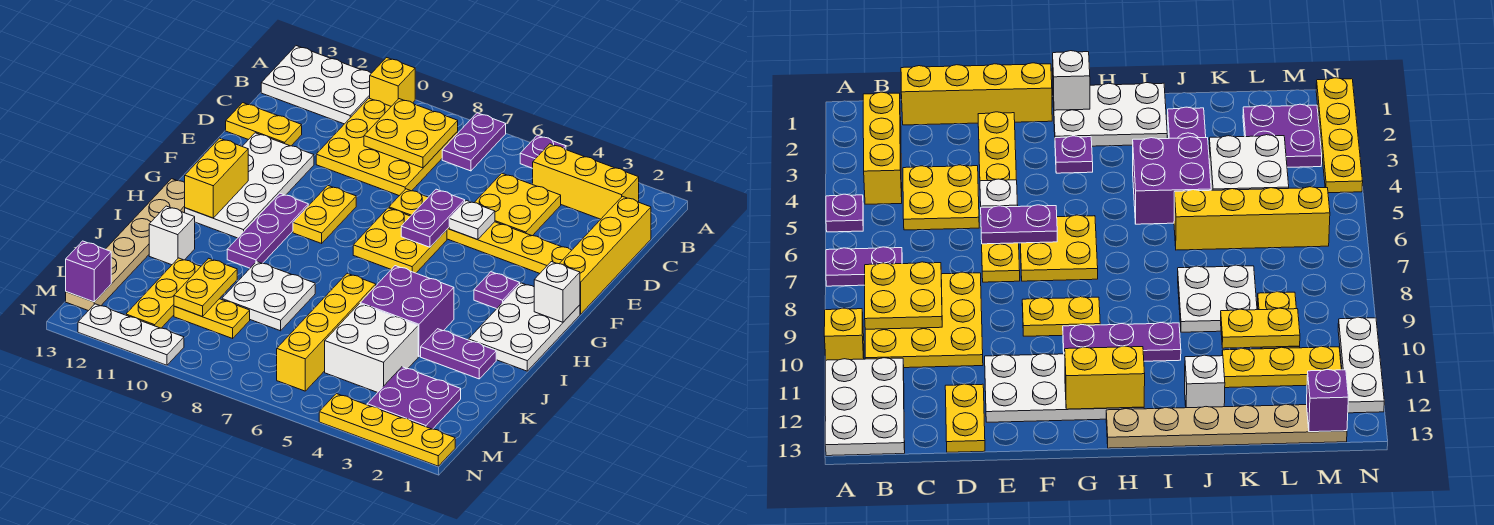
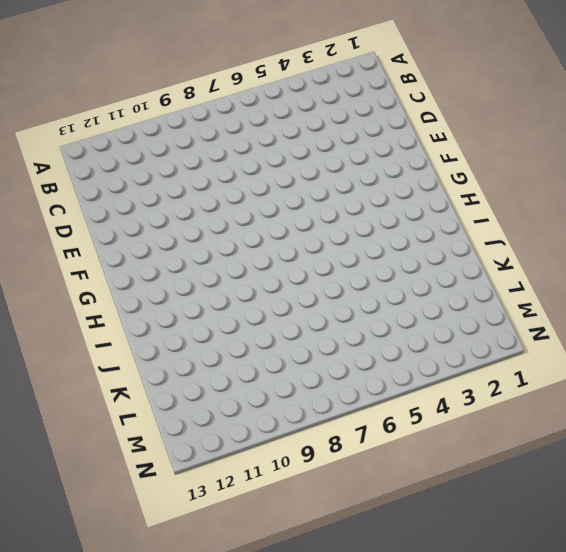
none -> purple 1x1 plate [520,135,566,168]
none -> purple 1x2 plate [442,113,506,171]
none -> yellow 1x1 brick [370,58,415,106]
none -> white 2x3 plate [261,46,371,124]

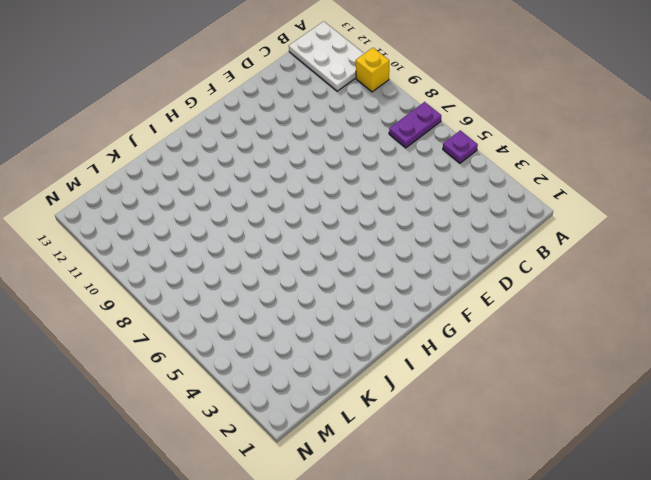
none -> yellow 1x3 brick [533,144,639,219]
none -> yellow 3x3 plate [316,98,458,196]
none -> yellow 1x4 brick [559,196,651,314]
none -> yellow 2x2 plate [474,173,561,236]

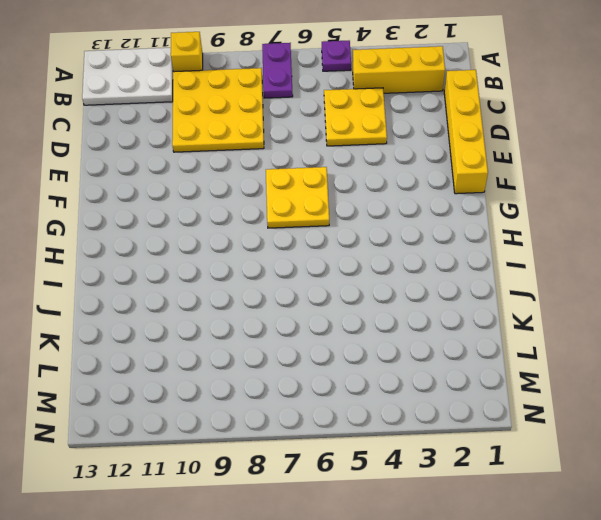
none -> yellow 1x2 plate [226,103,302,146]
none -> yellow 1x6 plate [389,189,572,273]
none -> white 2x4 plate [185,133,314,238]
none -> yellow 1x2 plate [293,186,356,243]

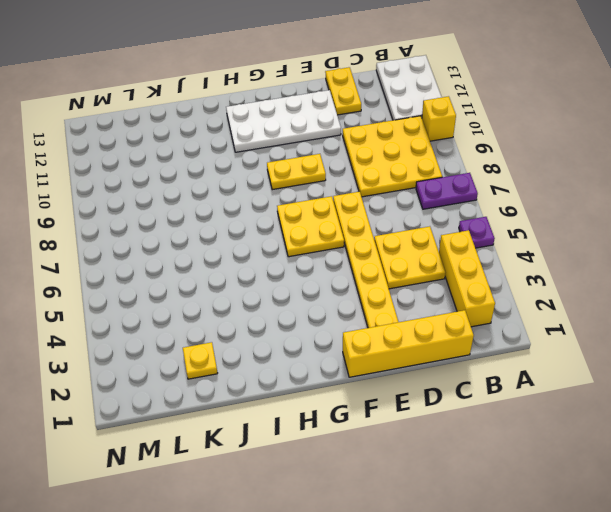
yellow 1x1 plate [183,342,218,379] -> none
none -> white 2x3 plate [469,283,580,371]
none -> purple 1x1 plate [474,272,520,309]
none -> purple 1x3 plate [227,193,308,268]
none -> tan 1x6 plate [66,179,185,311]

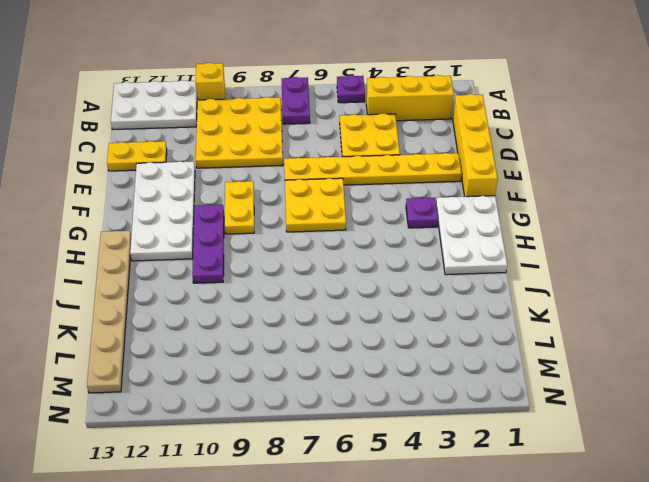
none -> purple 2x2 brick [360,266,454,357]
none -> purple 1x2 plate [421,329,496,379]
none -> yellow 1x4 brick [277,273,376,391]
none -> white 2x2 plate [222,262,315,331]

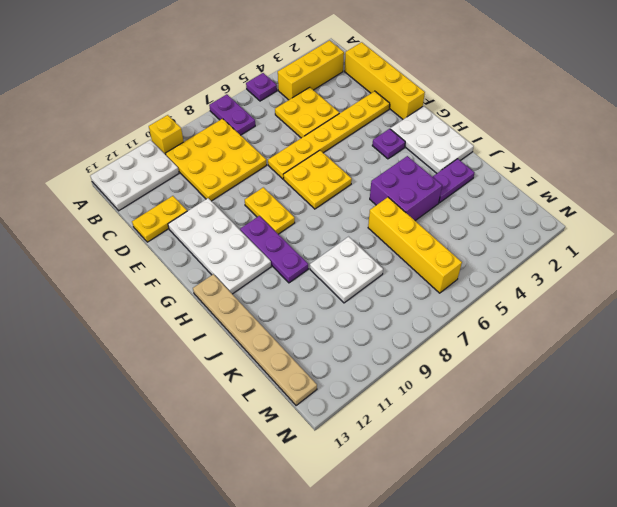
none -> white 1x1 brick [149,206,195,265]
none -> white 2x2 brick [325,304,418,393]
none -> yellow 1x3 plate [126,258,201,328]
none -> purple 2x2 plate [367,367,461,429]

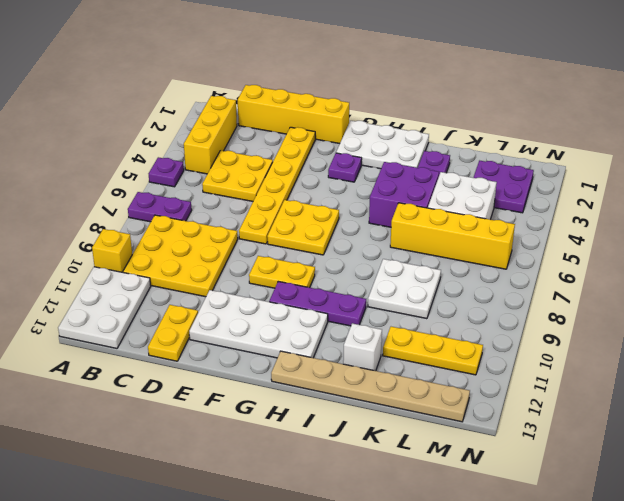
none -> yellow 1x2 plate [174,299,250,338]
none -> yellow 1x4 plate [319,394,455,466]
none -> white 1x3 plate [78,304,184,365]
none -> yellow 2x2 plate [364,99,458,168]

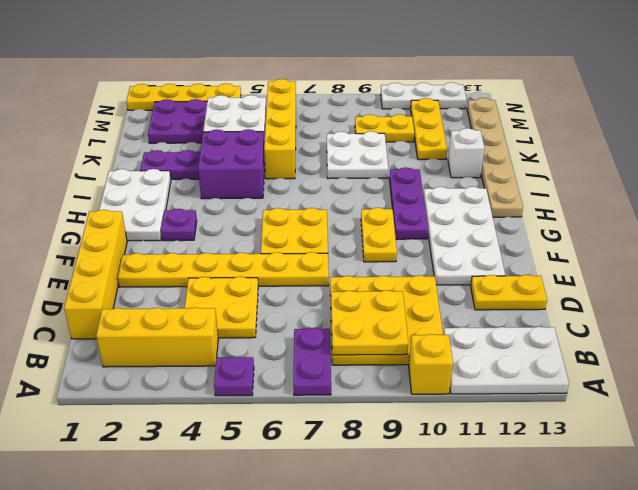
none -> white 1x1 plate [449,200,495,240]
none -> purple 1x2 plate [401,189,465,247]
none -> white 1x1 brick [534,262,580,322]
none -> yellow 1x2 brick [185,138,248,218]

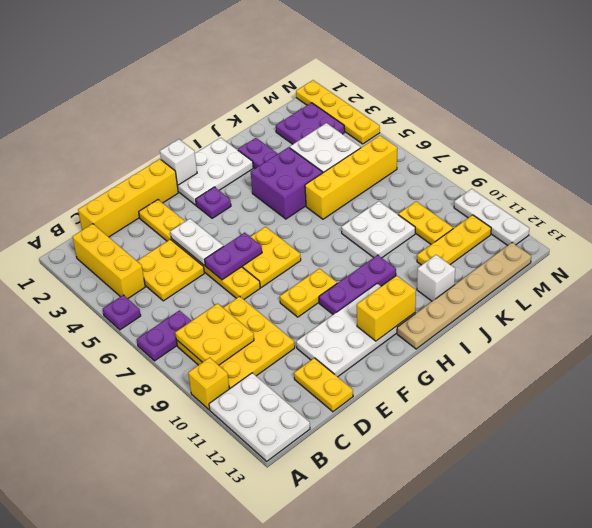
white 1x2 plate [170,219,224,265] -> white 1x1 plate [449,200,495,240]
none -> yellow 1x2 plate [174,258,237,316]
none -> purple 1x1 brick [66,241,111,302]

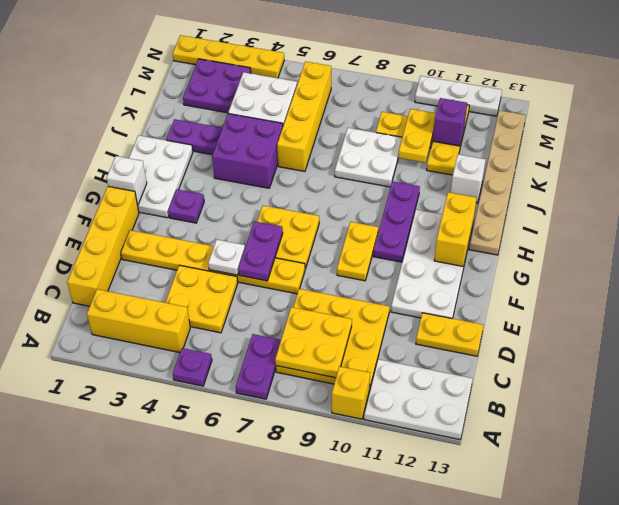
purple 1x1 brick [433,98,467,146] -> purple 1x1 brick moved to [66,241,111,302]

